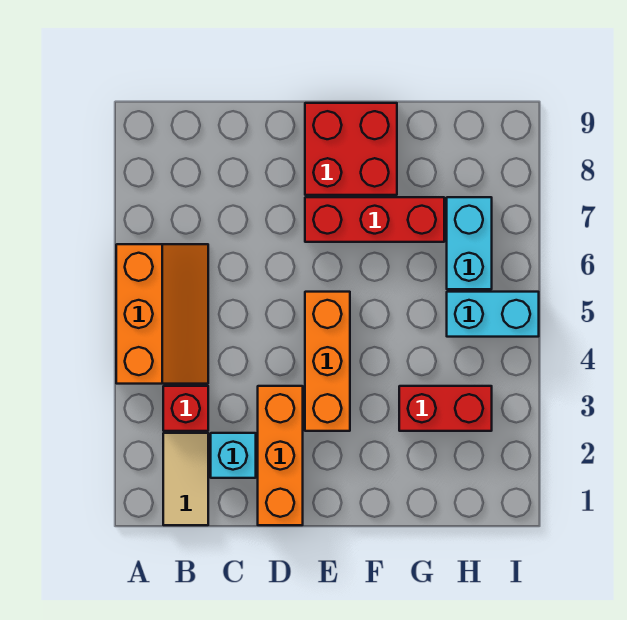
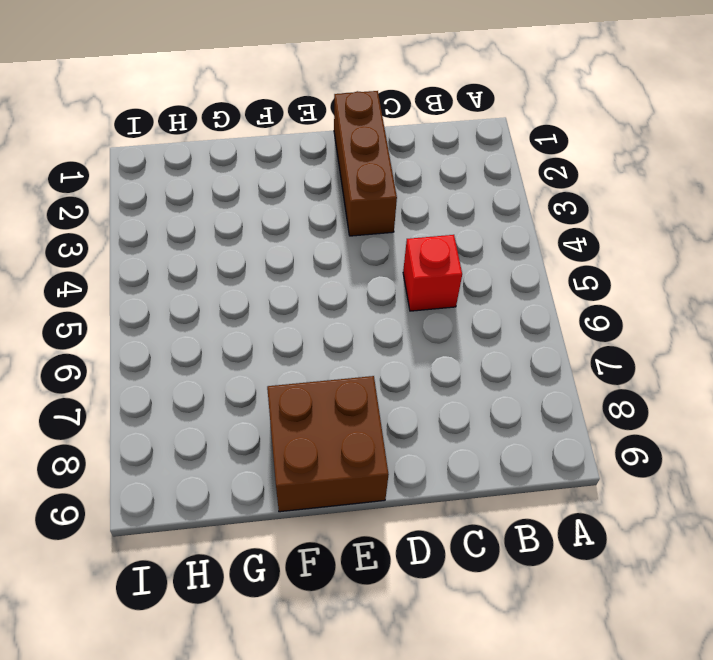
red 1x1 brick [403,235,462,311] -> red 1x1 brick moved to [163,386,208,431]
brown 1x3 brick [334,91,397,236] -> orange 1x3 brick [258,386,303,525]
brown 2x2 brick [267,376,389,512] -> red 2x2 brick [305,103,397,195]
none -> orange 2x3 slope [116,244,208,384]
none -> tan 1x2 tile [163,433,208,525]

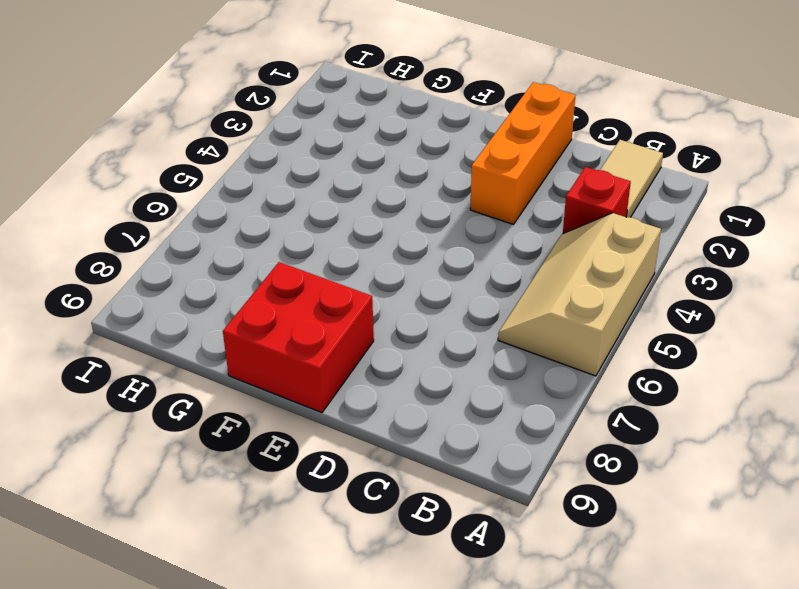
tan 2x3 slope [498,213,661,376] -> orange 2x3 slope [116,244,208,384]
none -> cyan 1x1 brick [211,433,256,478]
none -> orange 1x3 brick [305,292,350,431]

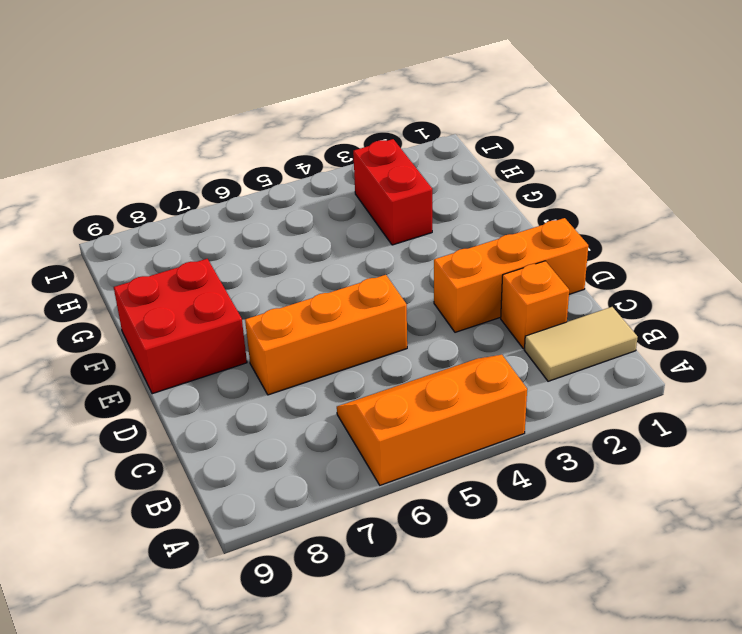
orange 1x1 brick [501,261,569,349] -> cyan 1x1 brick [211,433,256,478]
orange 1x3 brick [245,275,407,395] -> orange 1x3 brick moved to [305,292,350,431]
none -> red 1x1 brick [163,386,208,431]
none -> red 1x3 brick [305,197,444,242]

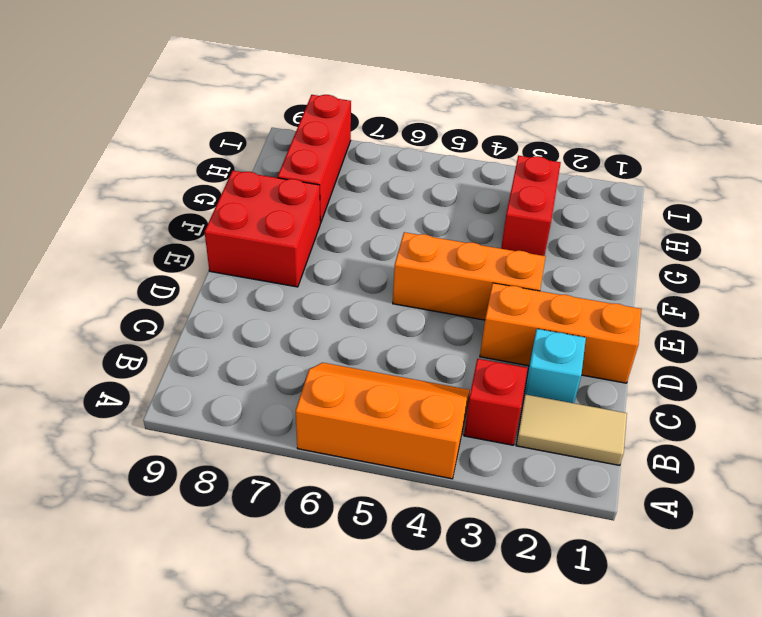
red 1x3 brick [278,95,351,223] -> red 1x3 brick moved to [305,197,444,242]
none -> cyan 1x2 brick [447,292,539,337]
none -> cyan 1x2 brick [447,197,492,289]

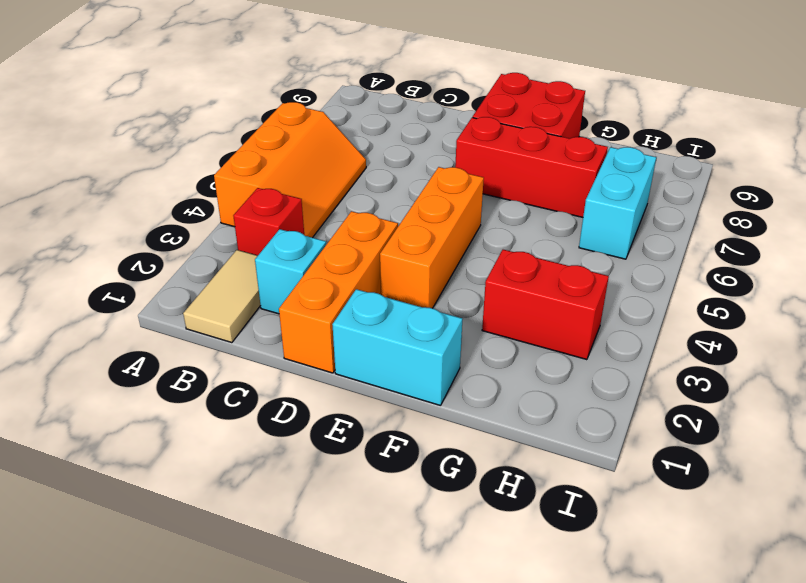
cyan 1x2 brick [332,289,462,406] -> cyan 1x2 brick moved to [447,292,539,337]

